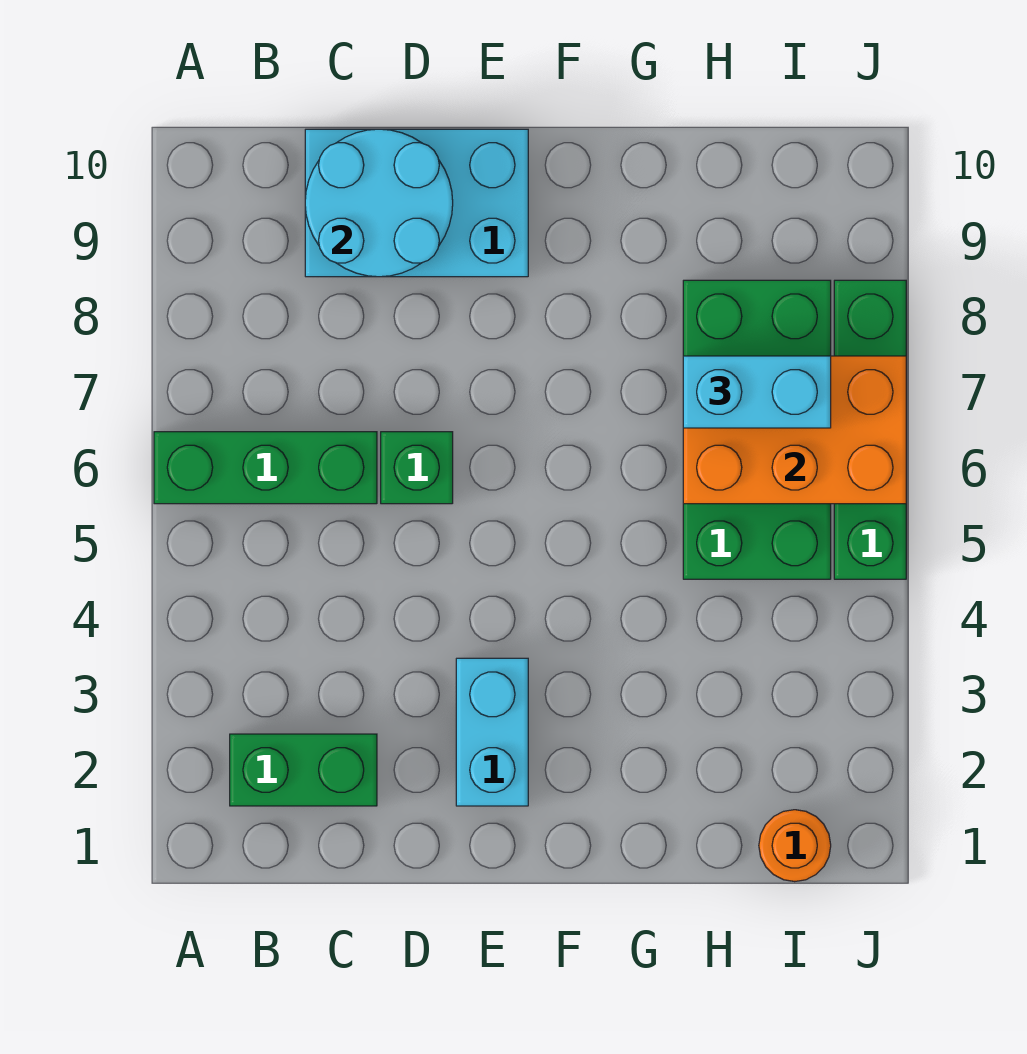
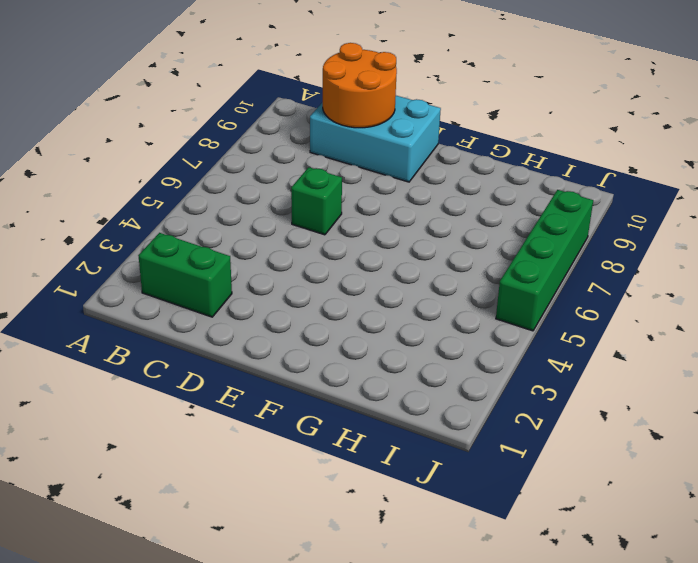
orange 2x2 round brick [323,43,397,128] -> cyan 2x2 round brick [305,129,453,277]
none -> green 1x3 brick [154,432,377,504]
none -> cyan 1x2 brick [456,658,528,806]

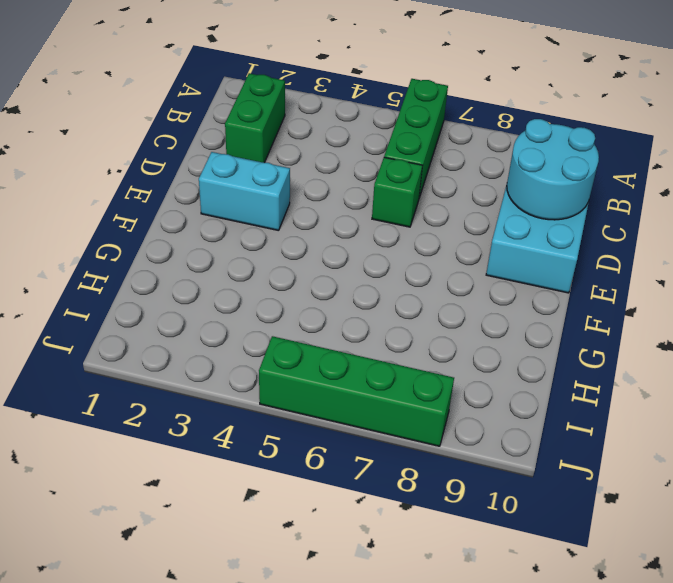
none -> green 2x4 brick [683,280,831,579]
none -> orange 1x1 round brick [759,810,831,882]

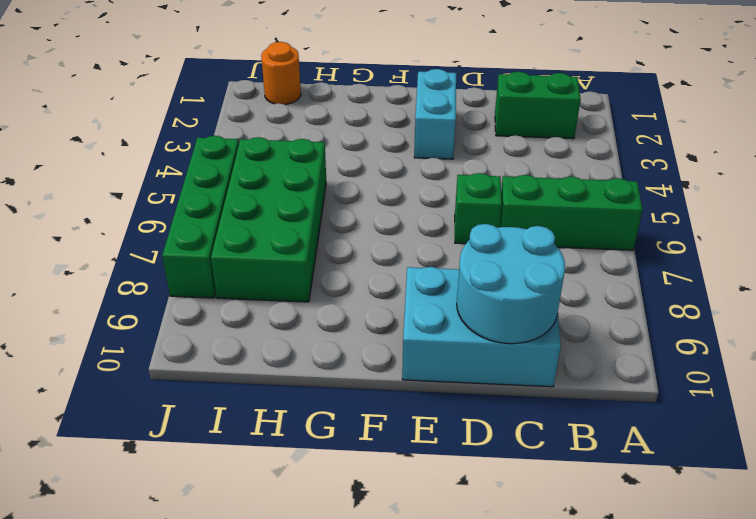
none -> orange 2x3 brick [683,356,906,504]
none -> cyan 1x2 brick [683,356,831,428]

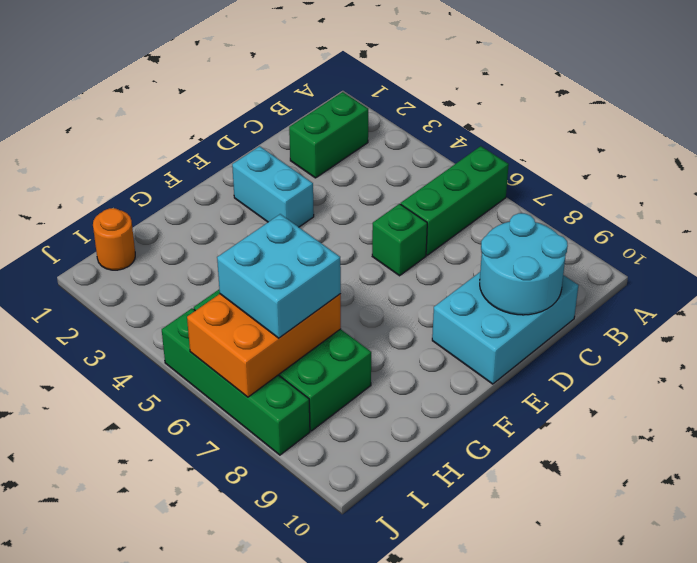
cyan 2x2 brick [217,214,341,338] -> cyan 1x2 brick [683,356,831,428]

